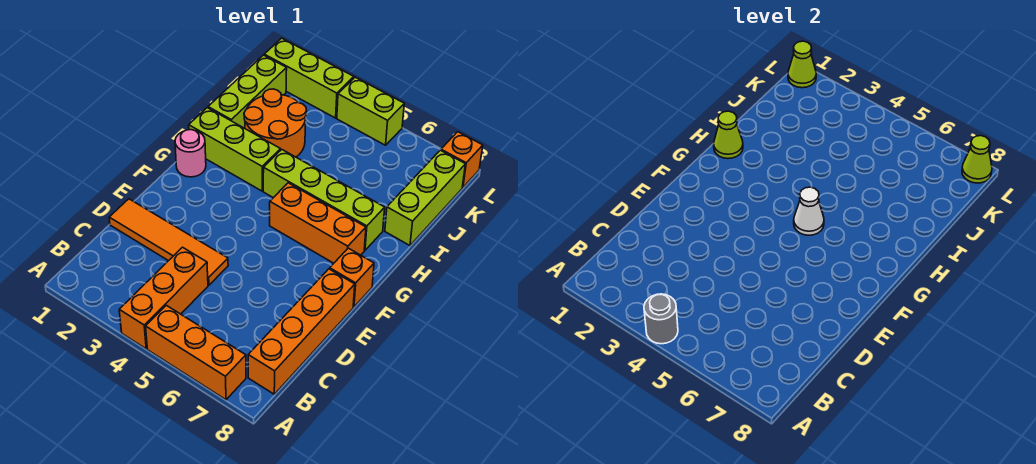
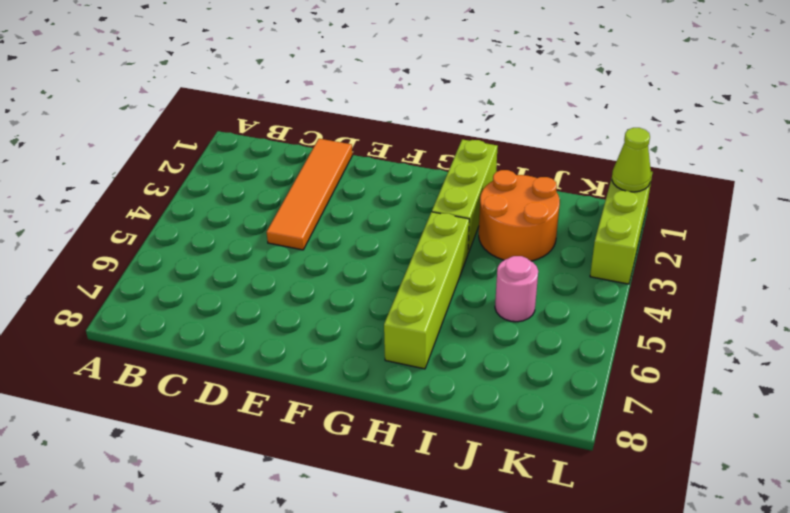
pink 1x1 round brick [495,256,538,322] -> pink 1x1 round brick moved to [175,130,206,177]
none -> orange 1x3 brick [119,247,208,349]
none -> orange 1x3 brick [146,305,246,400]
none -> orange 1x4 brick [248,269,355,394]

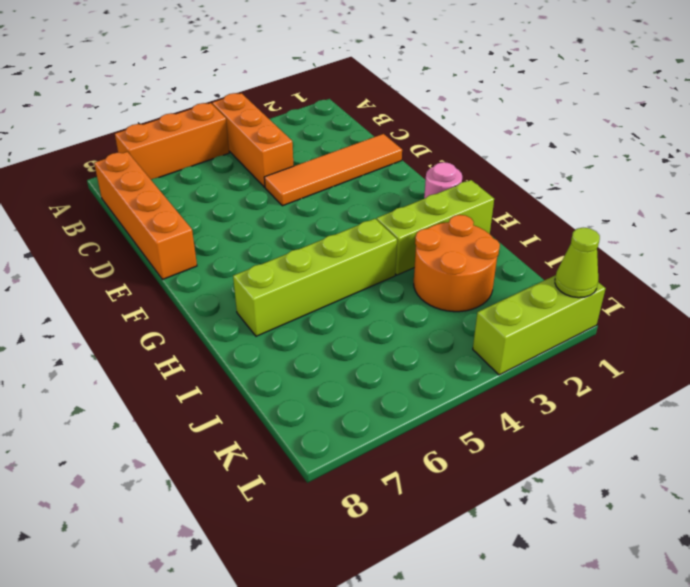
none -> orange 1x1 brick [330,248,374,307]
none -> orange 1x3 brick [270,183,366,263]
none -> lime 1x3 brick [208,55,287,128]

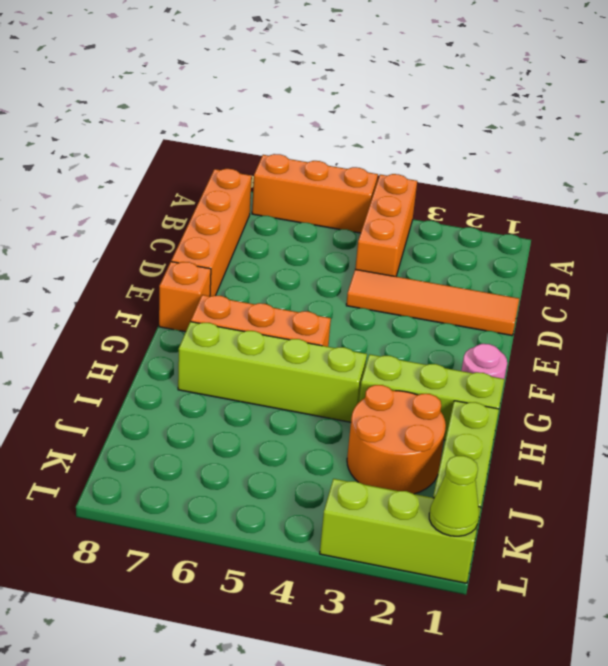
none -> lime 1x3 brick [385,150,465,246]
none -> lime 1x2 brick [337,77,404,145]
none -> orange 1x1 brick [441,132,483,187]

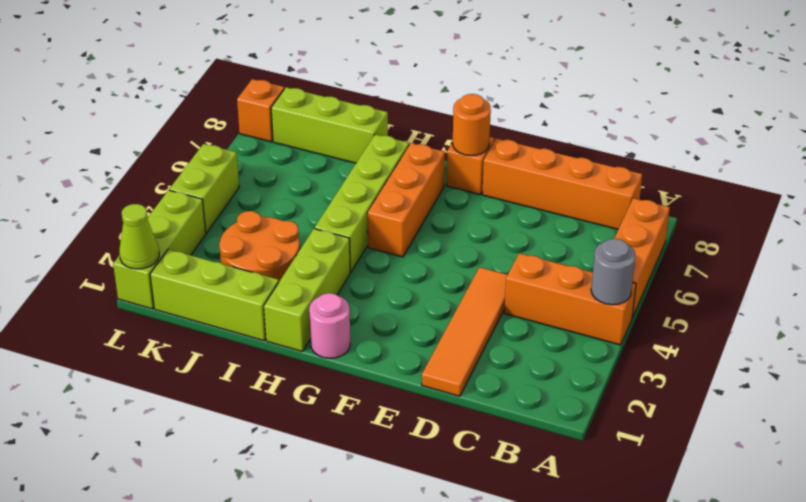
orange 1x1 round brick [453,94,491,156] -> none
none -> white 1x1 cone [794,187,824,235]
none -> lime 1x1 cone [714,111,743,159]
none -> lime 1x1 cone [962,136,992,183]

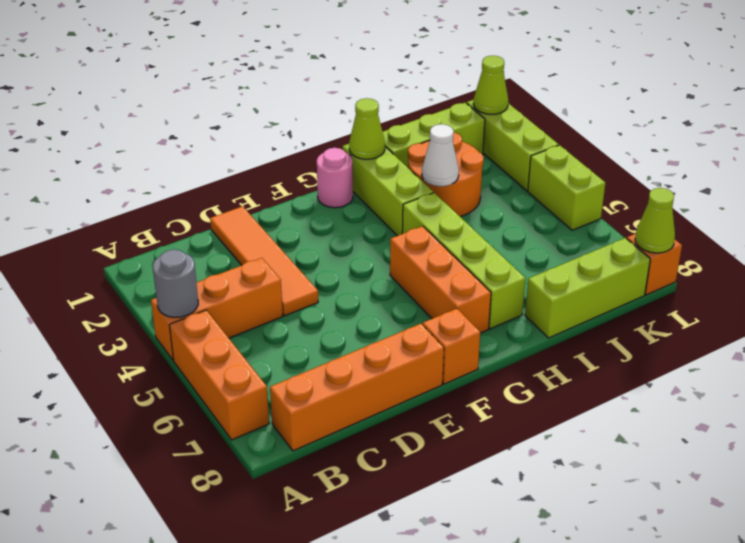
white 1x1 cone [422,124,459,186] -> white 1x1 cone moved to [794,187,824,235]

